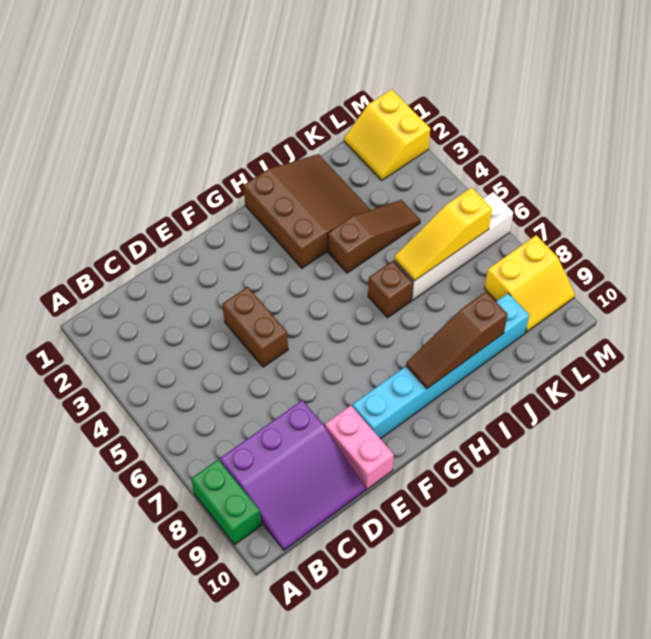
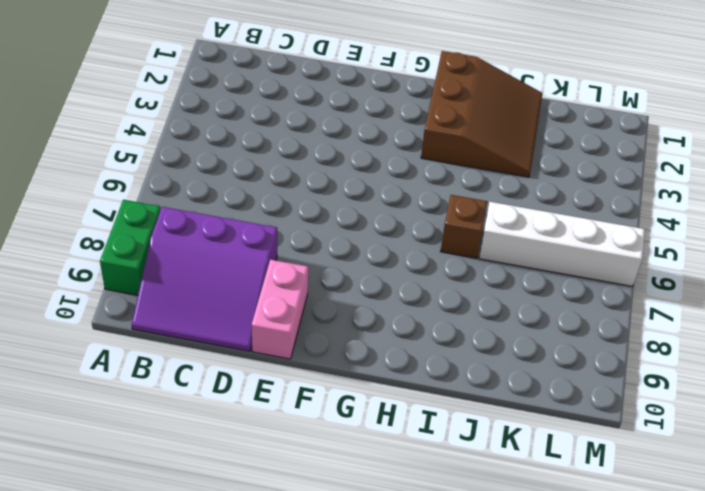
none -> brown 1x2 brick [222,287,288,367]
none -> cyan 1x6 brick [352,293,529,439]
none -> brown 1x3 slope [328,200,420,273]

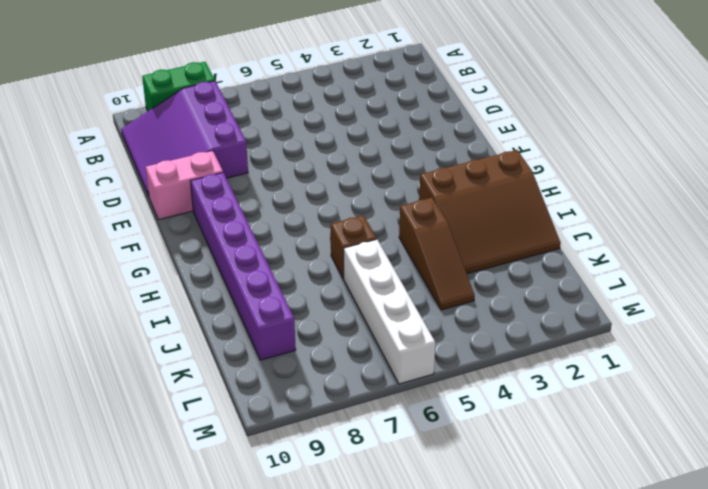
purple 1x6 brick [190,173,296,360] -> cyan 1x6 brick [352,293,529,439]
none -> brown 1x2 brick [222,287,288,367]
none -> yellow 2x2 slope [344,89,430,180]
none -> yellow 2x2 slope [484,235,575,332]

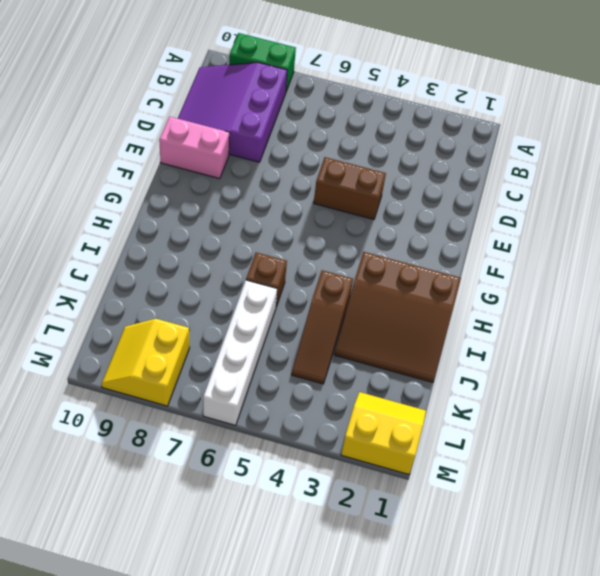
none -> cyan 1x6 brick [352,293,529,439]
none -> brown 1x3 slope [406,292,508,389]
none -> yellow 1x3 slope [394,188,492,281]

